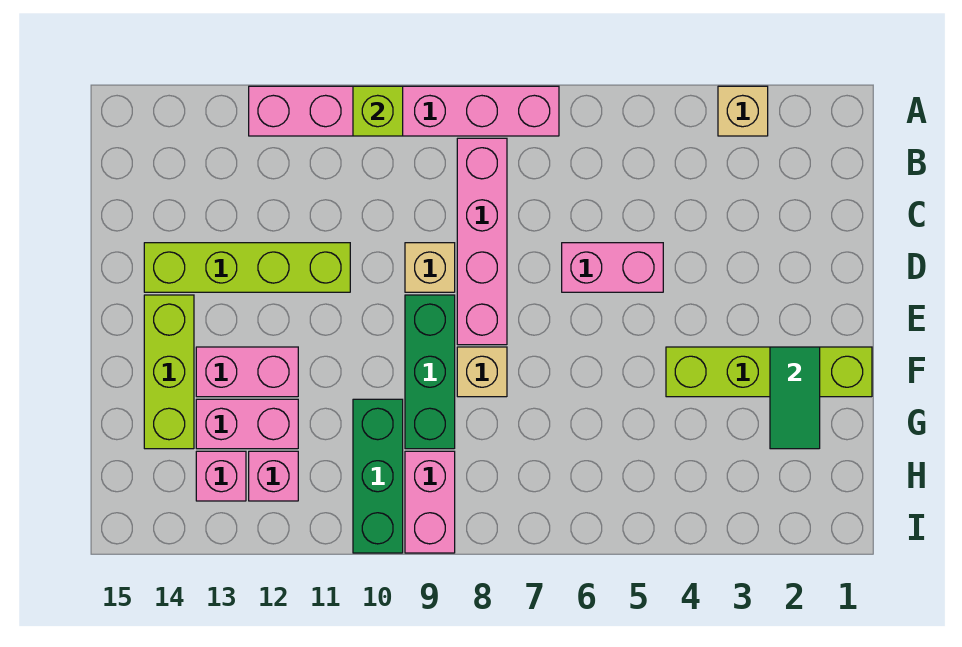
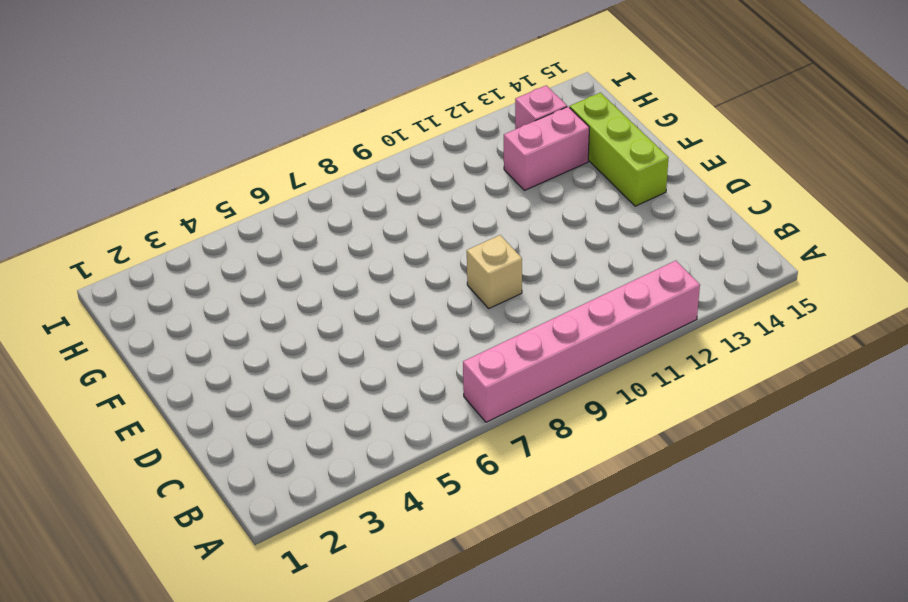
none -> tan 1x1 brick [718,86,768,136]
none -> pink 1x4 brick [457,138,507,345]
none -> pink 1x2 brick [562,243,663,292]

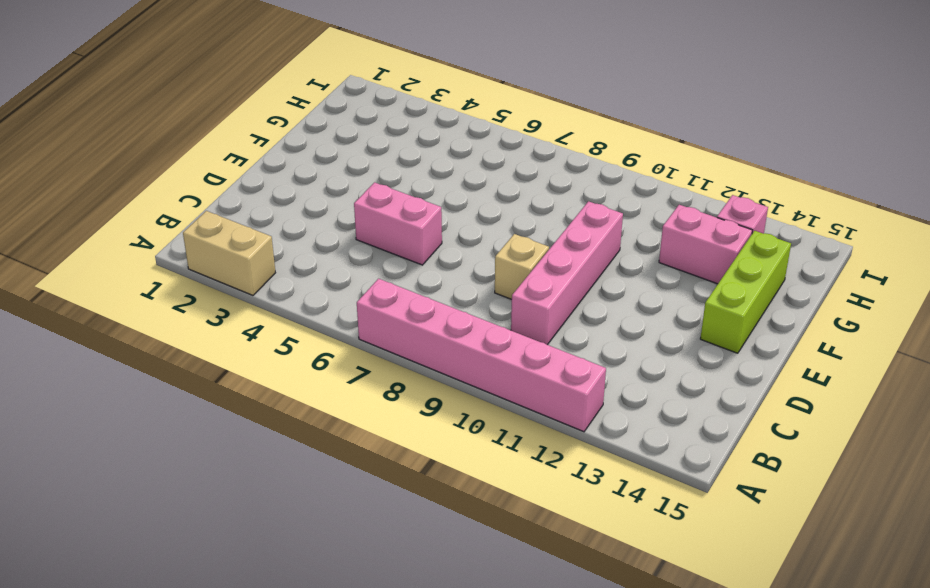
tan 1x2 brick [183,211,275,295] -> tan 1x1 brick [718,86,768,136]
pink 1x4 brick [511,201,623,345] -> pink 1x4 brick moved to [457,138,507,345]
none -> lime 1x4 brick [144,243,350,292]
none -> green 1x3 brick [405,295,455,449]
none -> lime 1x4 brick [666,347,872,397]

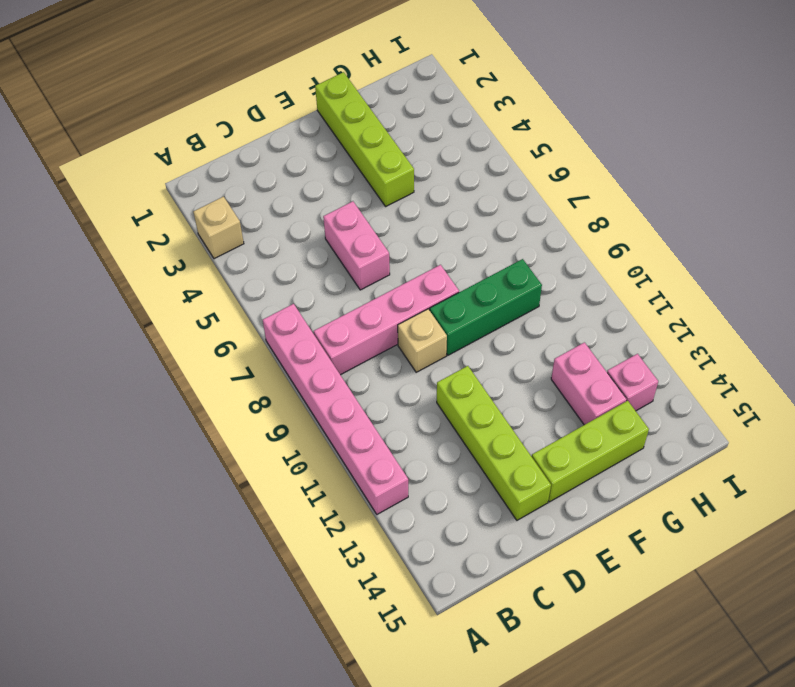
none -> tan 1x1 brick [457,347,507,397]
none -> pink 1x2 brick [196,347,298,397]
none -> green 1x3 brick [353,399,403,553]

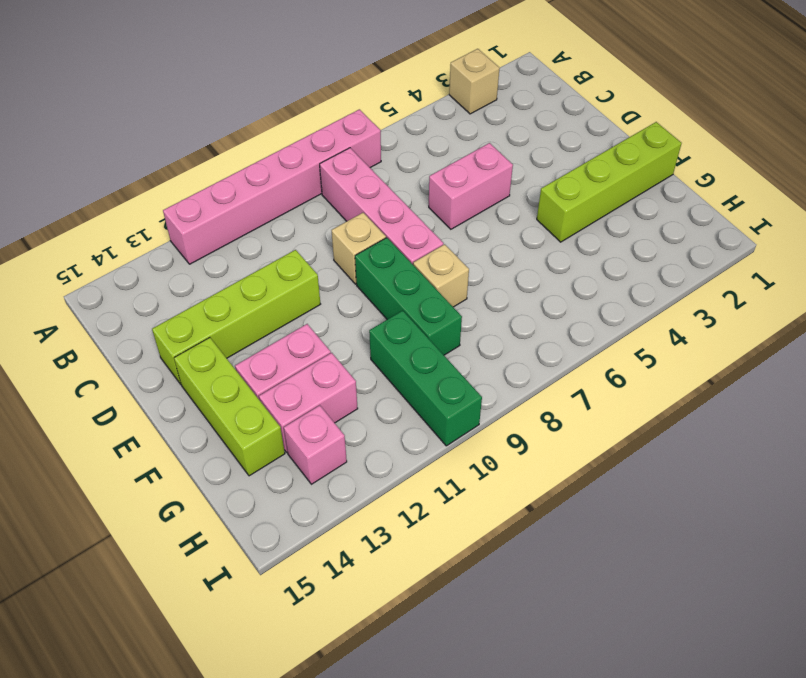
none -> pink 1x2 brick [405,451,455,553]
none -> pink 1x1 brick [249,451,298,501]
none -> lime 1x1 brick [353,86,403,136]

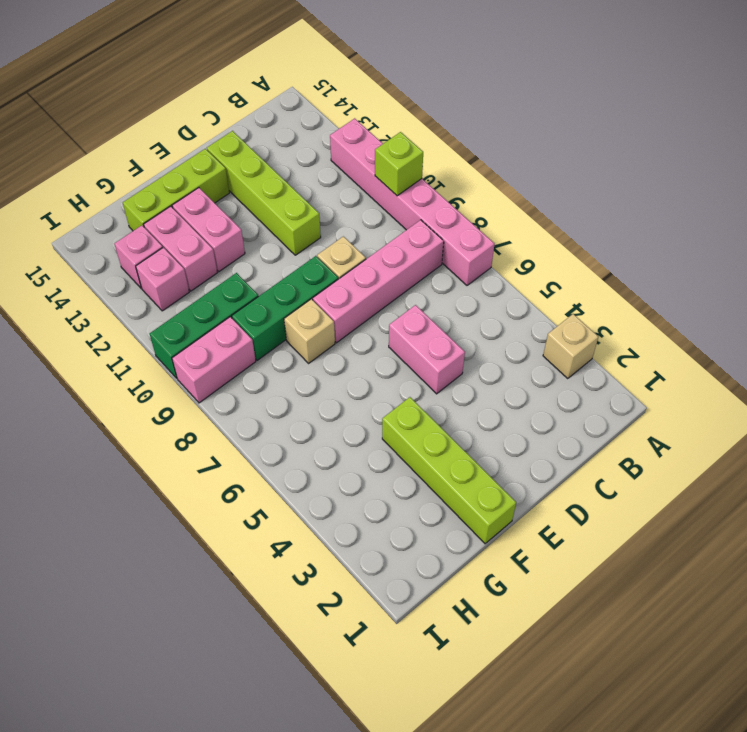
none -> green 1x2 tile [770,347,820,449]

